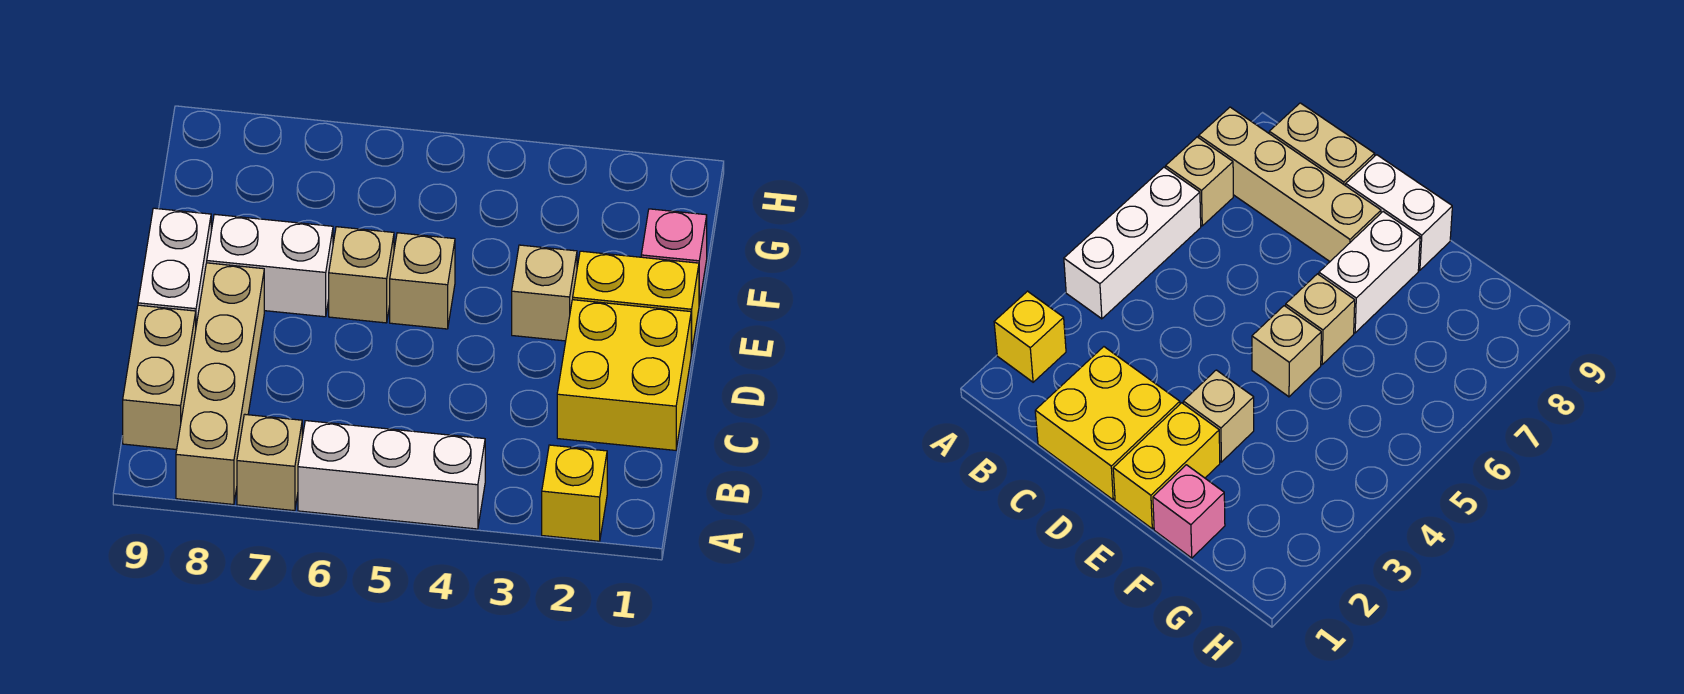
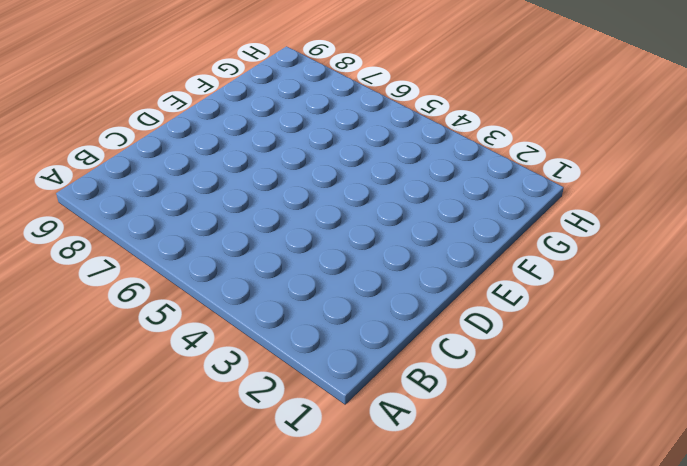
none -> yellow 1x1 brick [542,445,607,541]
none -> white 1x3 brick [298,421,485,529]
none -> tan 1x1 brick [237,414,302,511]

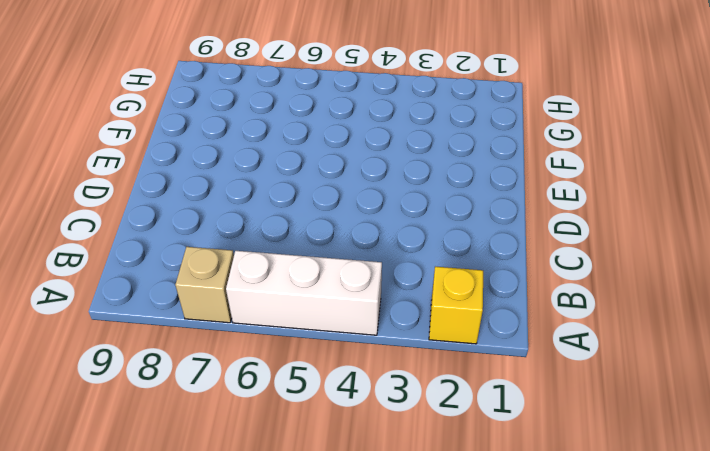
none -> tan 1x4 brick [176,263,264,504]
none -> tan 1x2 brick [123,305,196,450]
none -> yellow 2x2 brick [557,300,691,450]

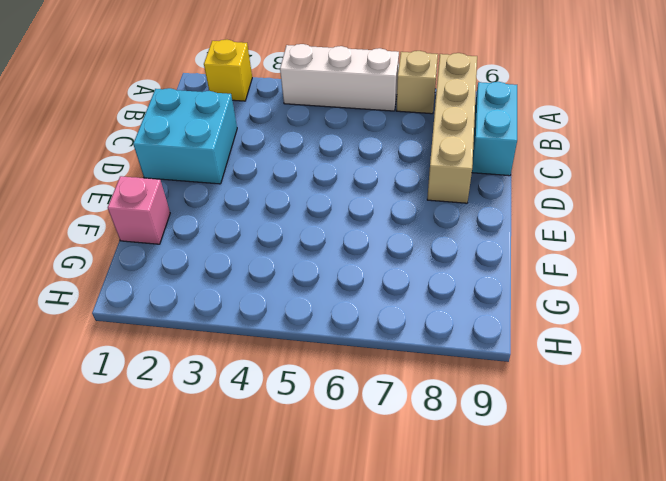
cyan 1x2 brick [472,82,517,176] -> tan 1x2 brick [123,305,196,450]
cyan 2x2 brick [133,88,237,184] -> yellow 2x2 brick [557,300,691,450]
none -> white 1x2 brick [138,208,211,325]
none -> yellow 1x2 brick [573,251,699,353]
none -> tan 1x1 brick [512,245,577,341]

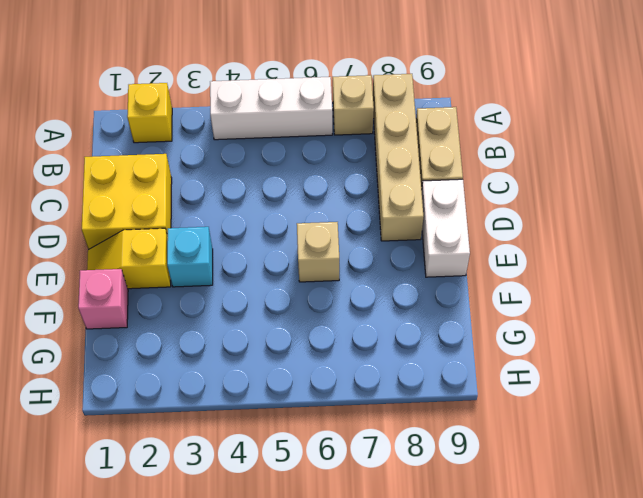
yellow 1x2 slope [87,228,171,289] -> yellow 1x2 brick [573,251,699,353]
cyan 1x1 brick [167,227,213,287] -> tan 1x1 brick [512,245,577,341]
none -> tan 1x1 brick [390,233,455,329]
none -> white 1x2 brick [207,214,333,317]

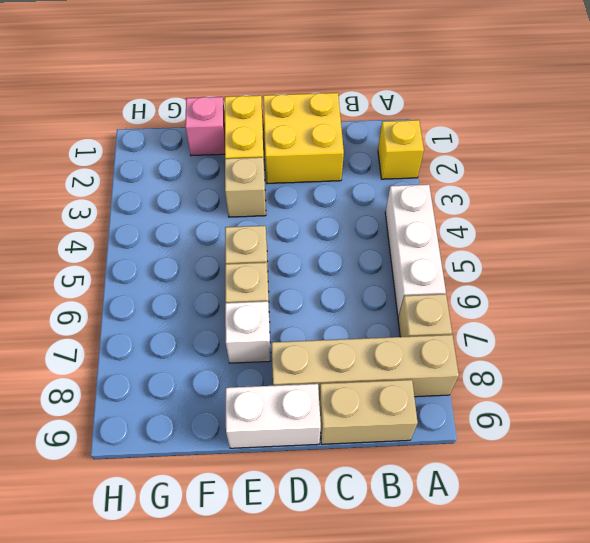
white 1x1 brick [225,301,271,363] -> white 1x2 brick [207,214,333,317]

